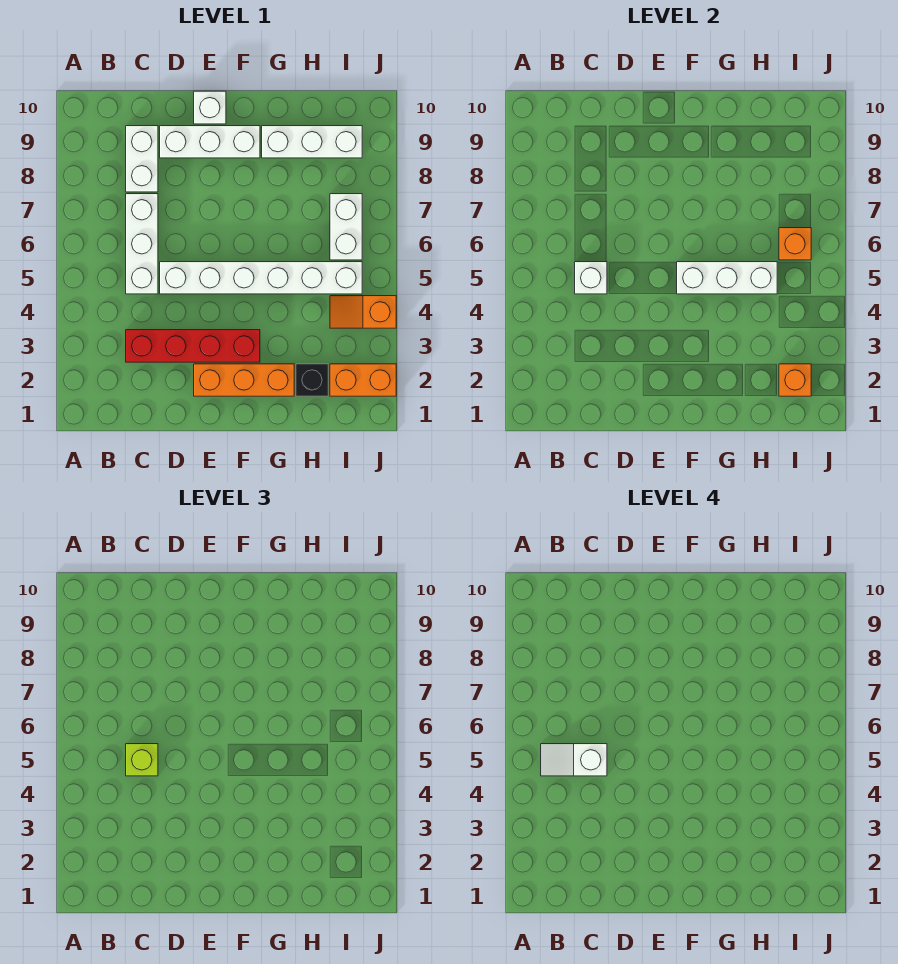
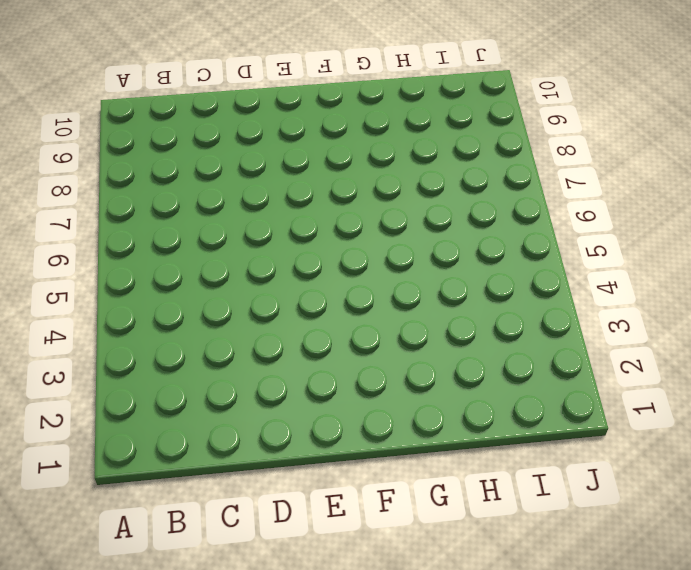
none -> red 1x4 brick [126,330,260,362]
none -> white 1x3 brick [126,194,158,294]
none -> white 1x2 brick [126,126,158,192]

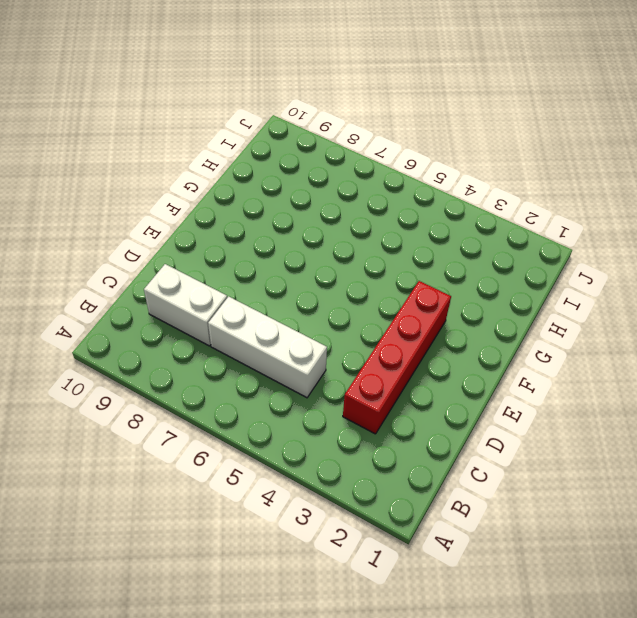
none -> white 1x6 brick [160,262,362,294]
none -> white 1x3 brick [160,126,260,158]
none -> orange 1x3 brick [194,364,294,396]

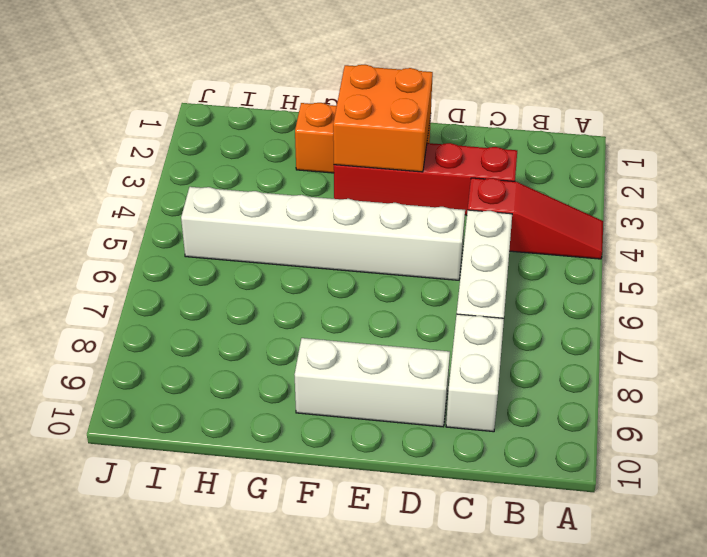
red 1x3 slope [468,178,603,259] -> none
orange 2x2 brick [333,65,433,172] -> none
none -> white 1x1 brick [194,91,226,124]
none -> white 1x3 brick [262,126,362,158]
none -> black 1x1 brick [296,364,328,396]

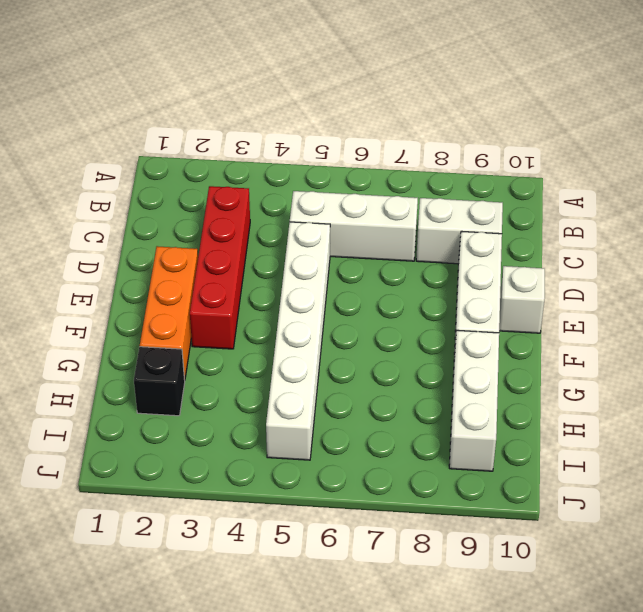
none -> orange 1x2 brick [330,364,396,396]
none -> orange 1x2 slope [330,296,396,328]
none -> white 1x2 brick [330,194,362,260]

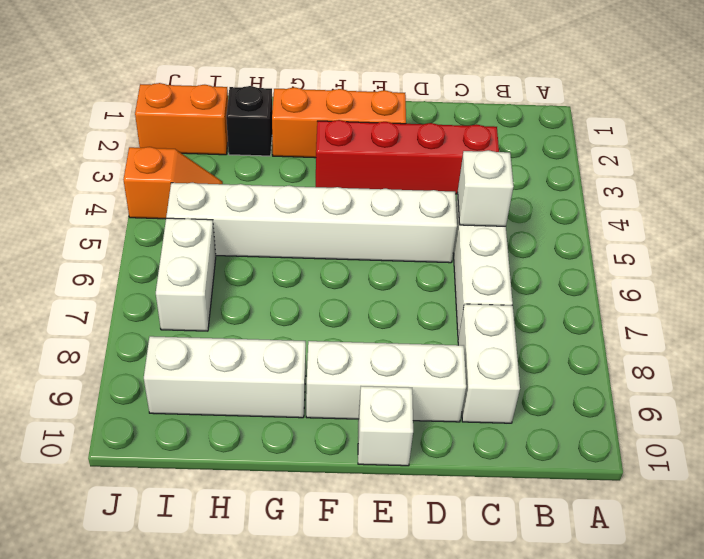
none -> white 1x3 brick [677,262,777,294]
none -> orange 1x1 brick [779,364,811,396]
none -> orange 1x1 brick [779,228,811,260]

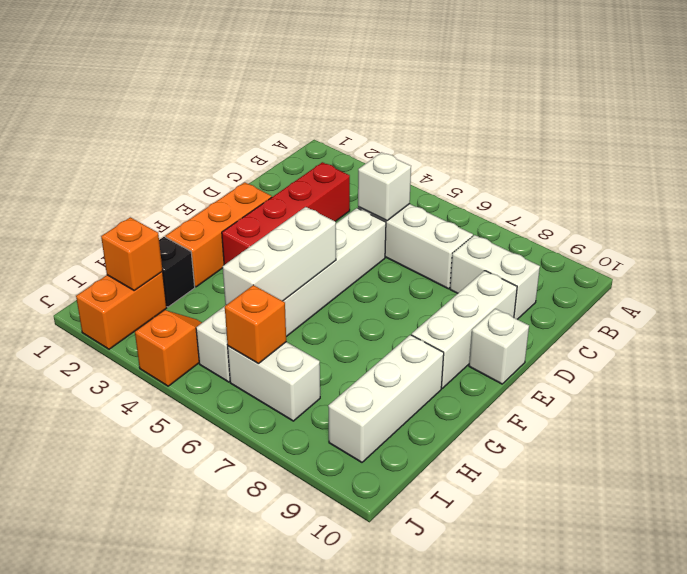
none -> lime 1x1 brick [126,744,158,776]
none -> white 1x2 slope [541,744,607,776]

